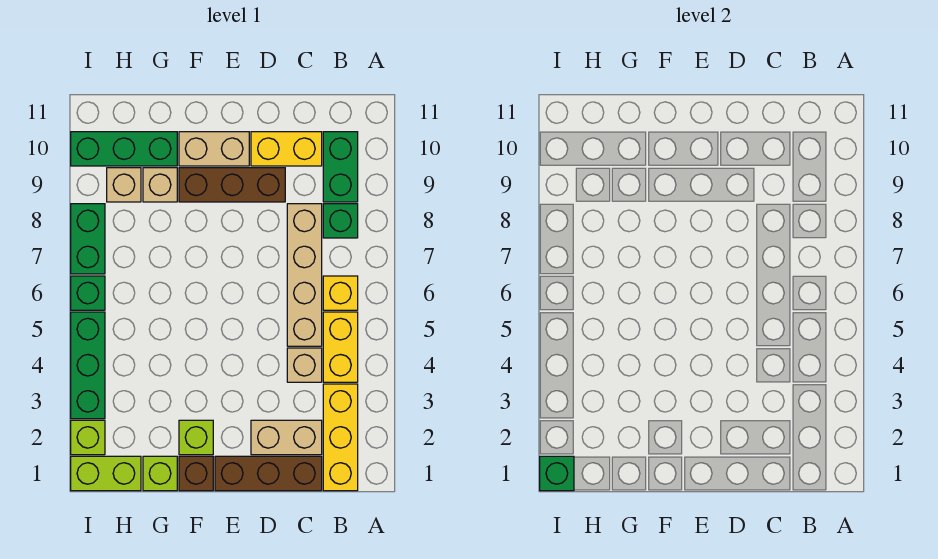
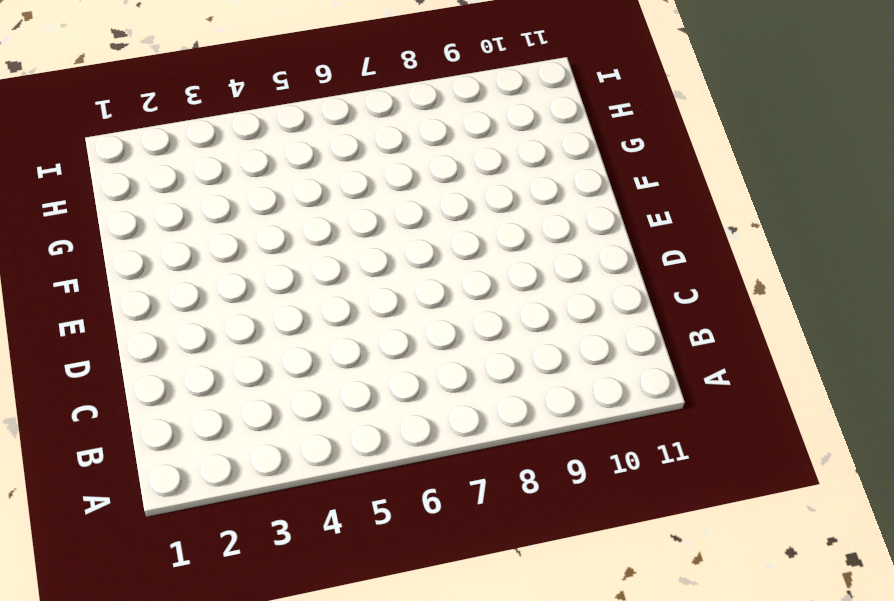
none -> yellow 1x3 brick [323,384,358,491]
none -> yellow 1x2 brick [323,312,358,382]
none -> yellow 1x1 brick [323,276,358,310]

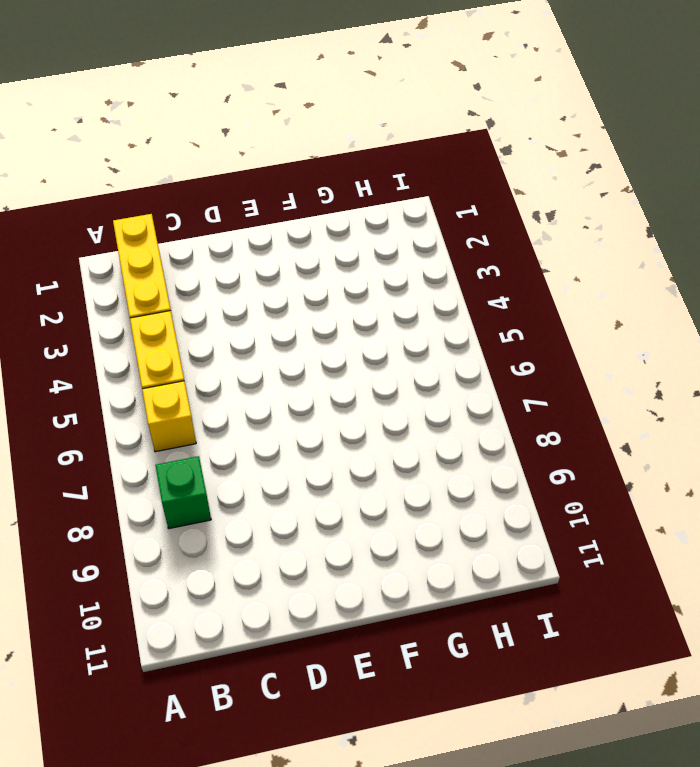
none -> green 1x2 brick [323,132,358,202]
none -> brown 1x3 brick [215,456,322,491]
none -> tan 1x2 brick [251,420,322,455]

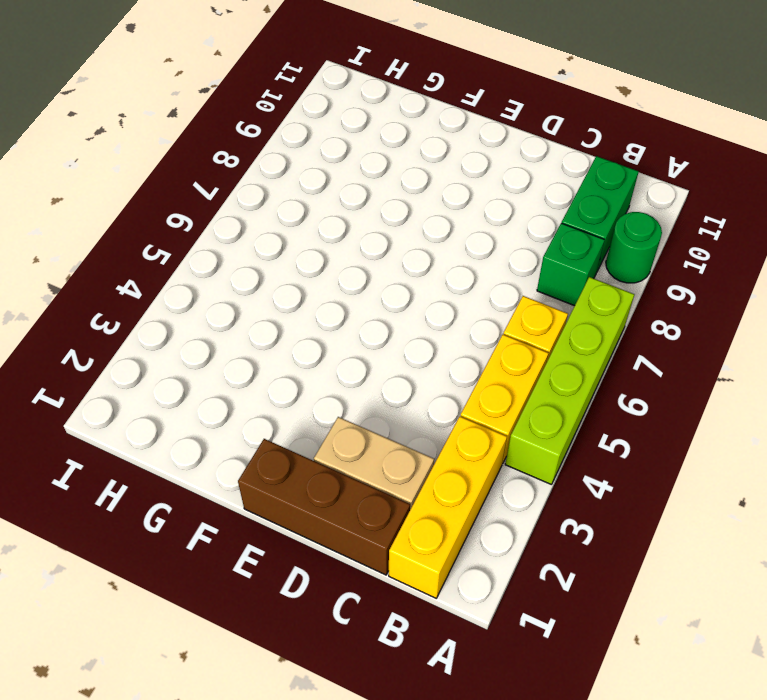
lime 1x4 brick [505,277,635,485] -> none
green 1x1 round brick [606,212,662,283] -> none
none -> tan 1x1 brick [287,348,322,382]
none -> tan 1x4 brick [287,204,322,346]
none -> yellow 1x2 brick [251,132,322,166]

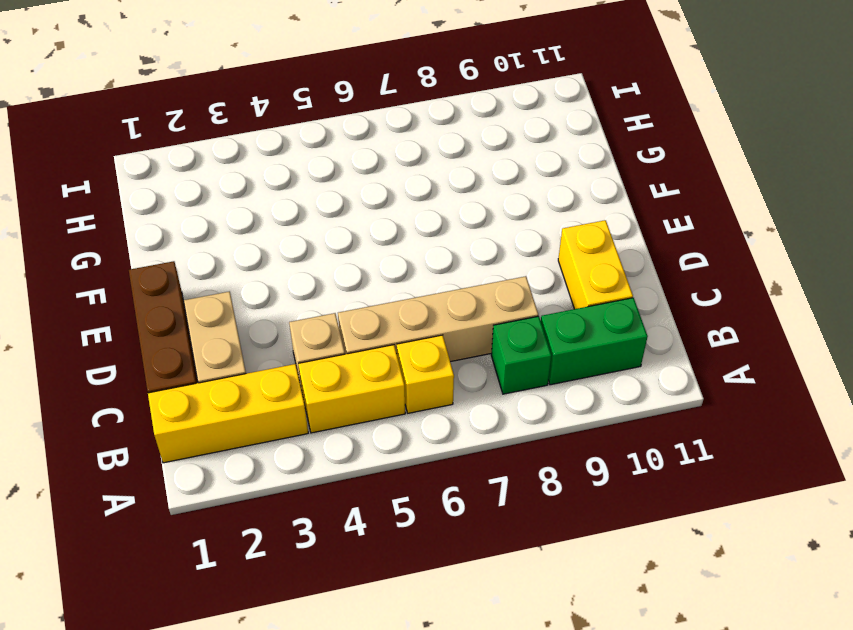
none -> brown 1x3 brick [179,168,285,202]
none -> tan 1x2 brick [179,132,249,166]
none -> brown 1x1 brick [179,456,213,491]

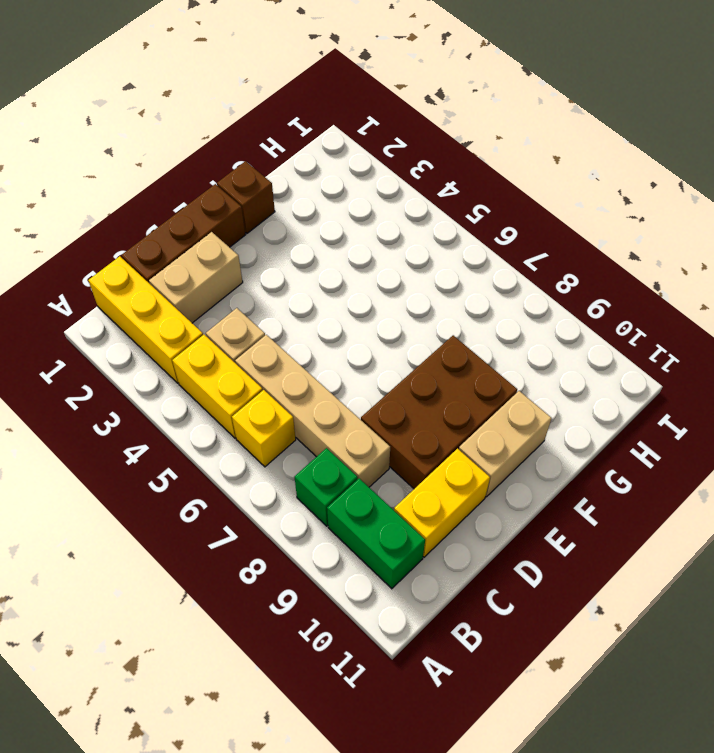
brown 2x3 brick [361,335,517,489] -> brown 1x3 brick [179,168,285,202]
none -> lime 1x1 brick [179,420,213,455]
none -> lime 1x1 brick [143,456,177,491]
none -> tan 1x1 brick [143,168,177,202]

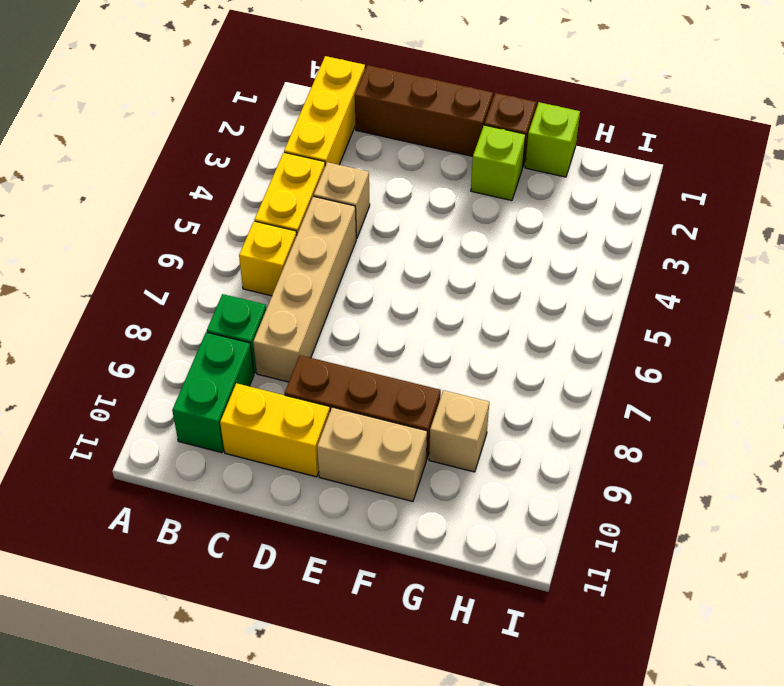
none -> tan 1x2 brick [251,420,322,455]
none -> green 1x3 brick [71,132,177,166]
none -> lime 1x2 brick [71,456,141,491]

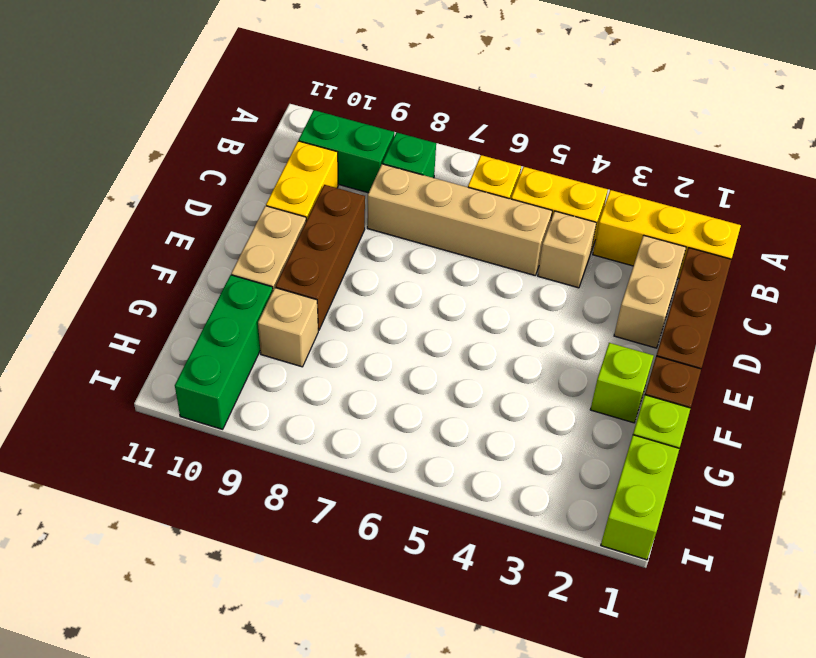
none -> tan 1x1 brick [107,168,141,202]
none -> lime 1x1 brick [71,420,105,455]
none -> green 1x3 brick [71,312,105,419]

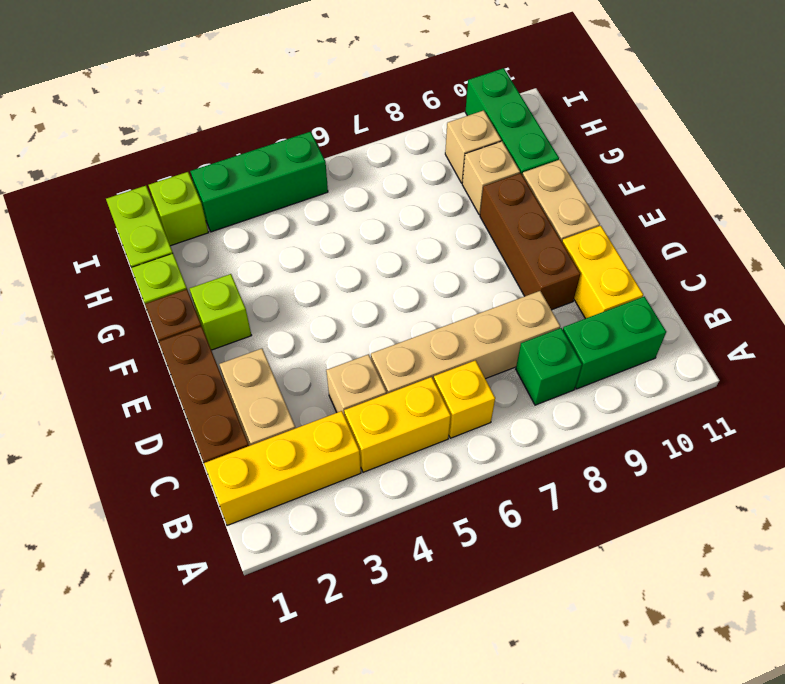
none -> green 1x1 brick [71,276,105,310]
none -> green 1x2 brick [71,204,105,274]
none -> green 1x1 brick [540,456,574,491]

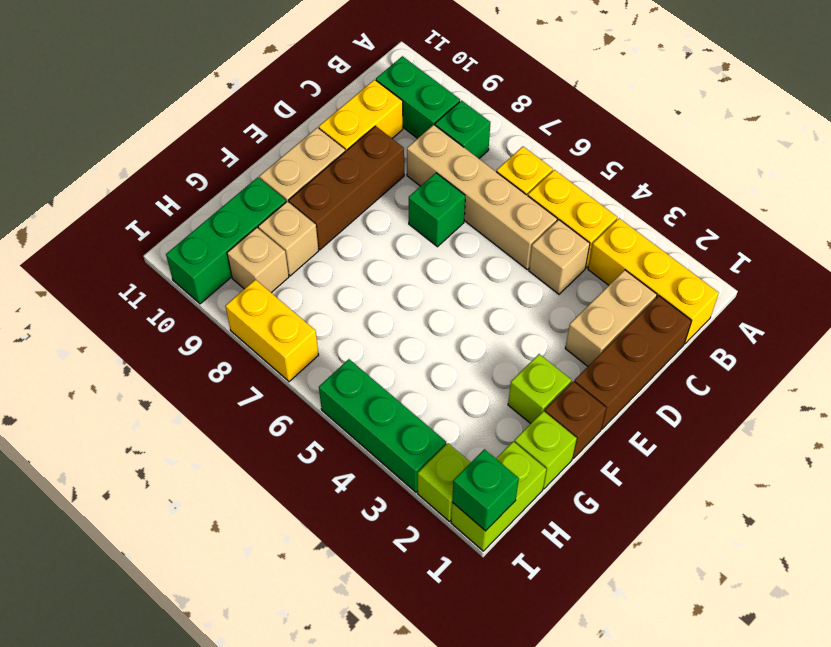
green 1x1 brick [409,173,465,247] -> green 1x1 brick moved to [71,276,105,310]
yellow 1x2 brick [225,280,319,382] -> green 1x2 brick [71,204,105,274]

